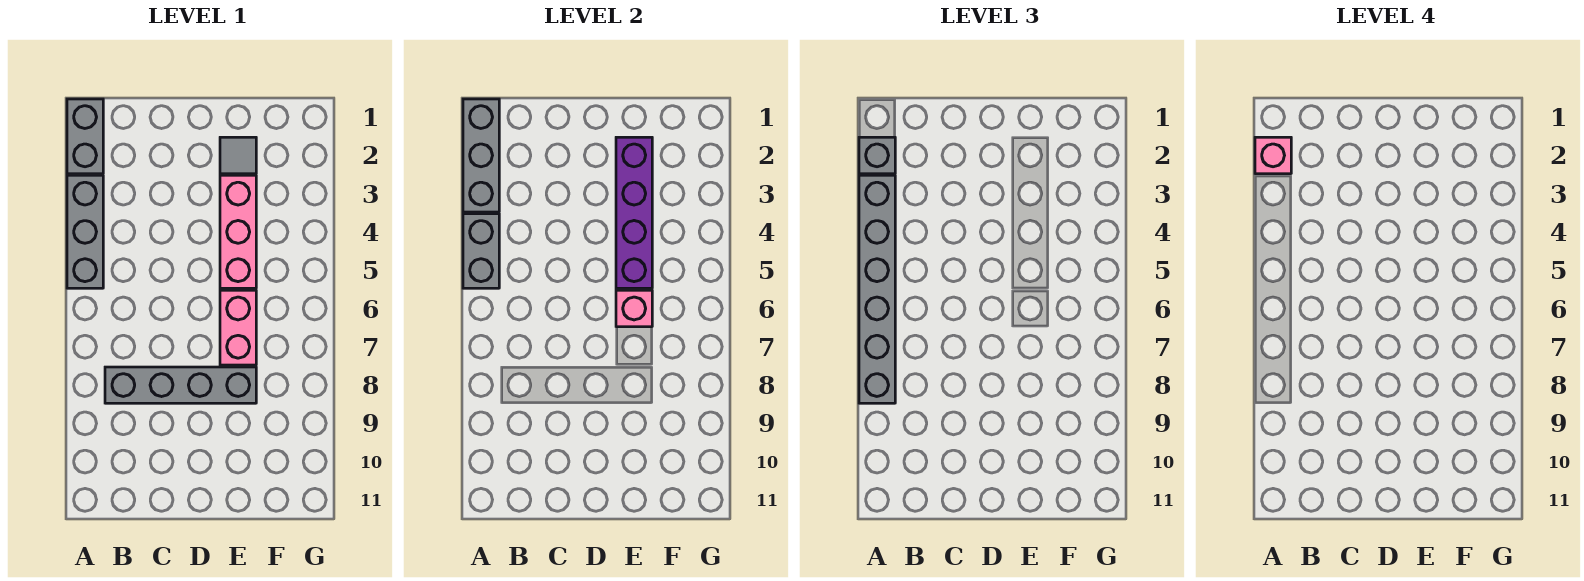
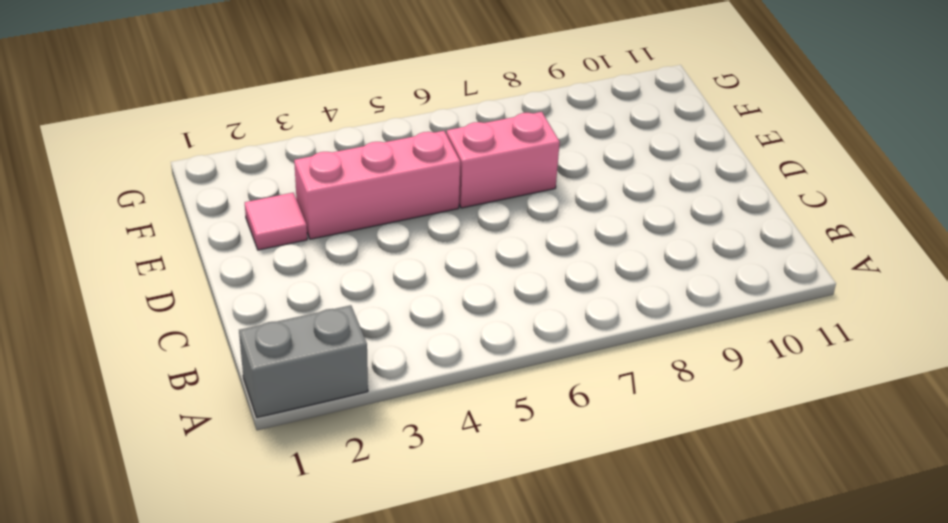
pink 1x1 tile [245,193,307,250] -> grey 1x1 tile [220,137,256,174]
none -> grey 1x3 brick [67,175,103,288]
none -> grey 1x4 brick [105,367,256,403]
none -> grey 1x3 brick [463,99,499,212]

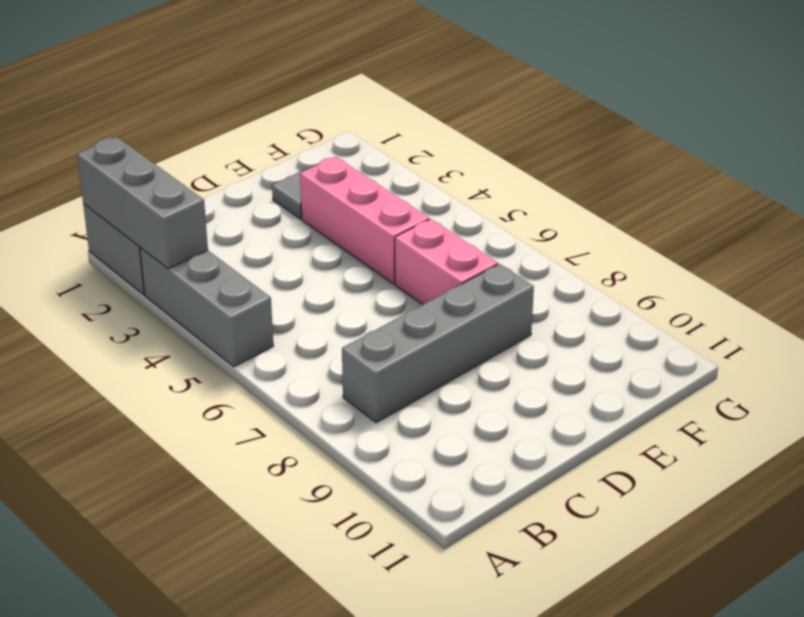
none -> grey 1x2 brick [463,214,499,288]
none -> purple 1x4 brick [616,137,652,288]
none -> pink 1x1 brick [616,290,652,327]

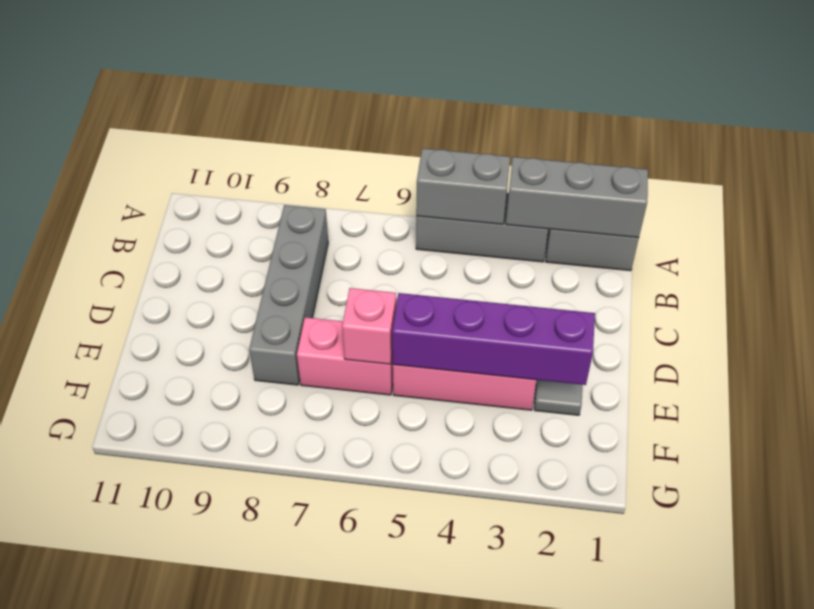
none -> grey 1x1 brick [859,137,895,174]
none -> grey 1x6 brick [859,175,895,403]
none -> pink 1x1 brick [1255,137,1291,174]

